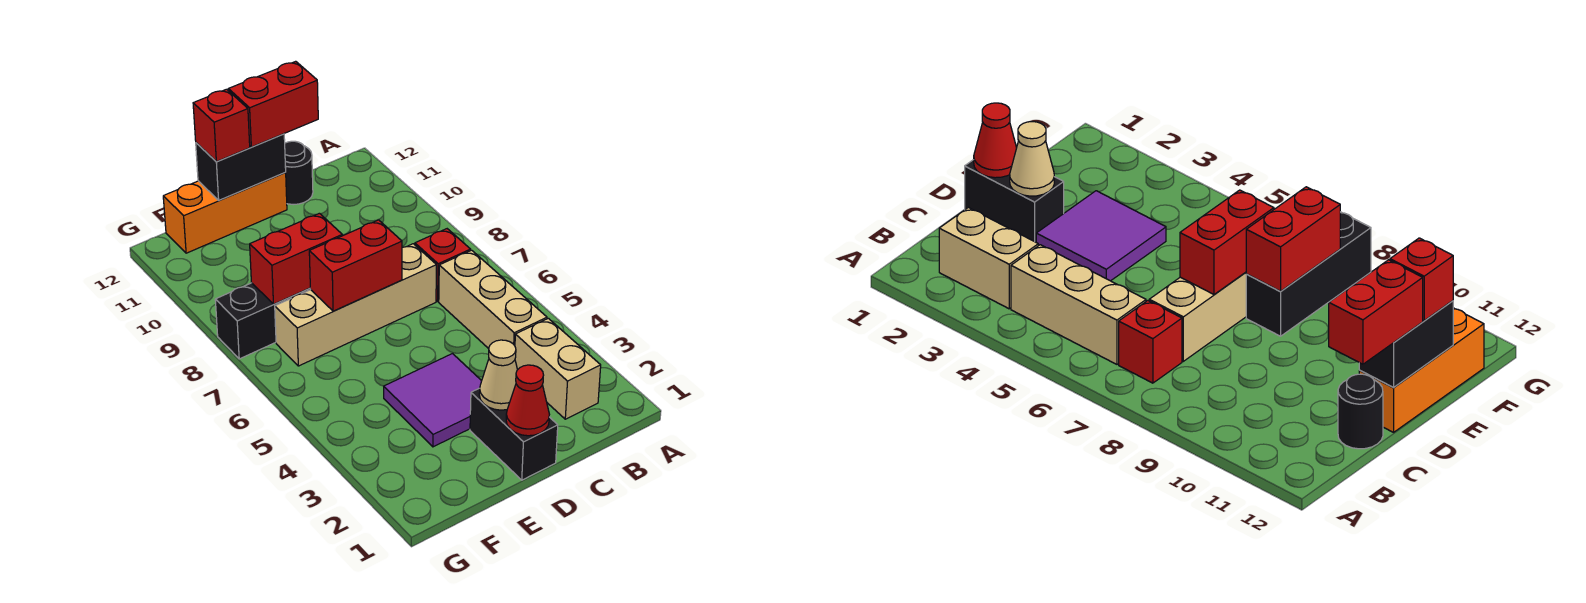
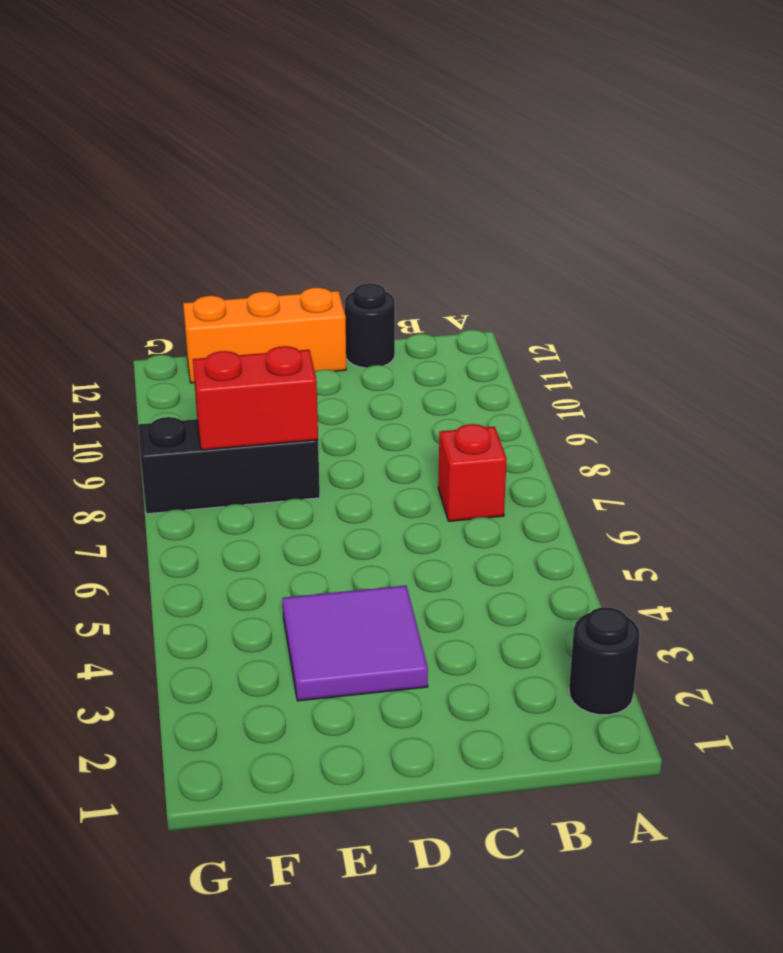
black 1x1 round brick [569,607,640,715] -> none
none -> tan 1x2 brick [515,318,601,419]
none -> tan 1x3 brick [439,250,547,349]
none -> tan 1x4 brick [275,244,436,366]

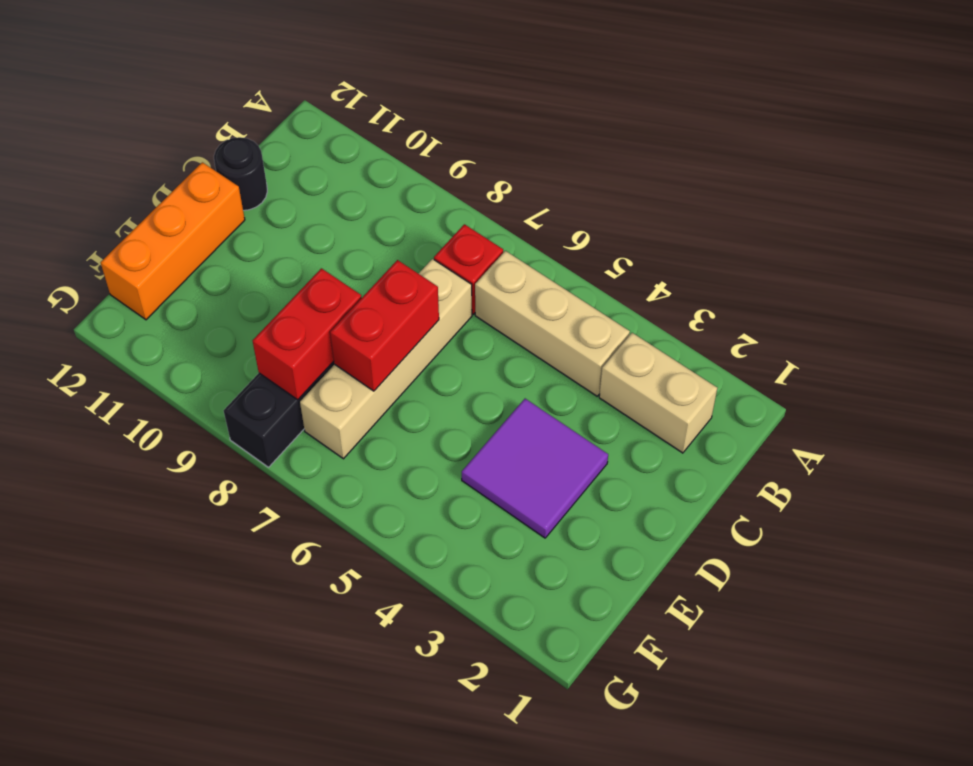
none -> black 1x2 brick [470,388,558,480]
none -> red 1x1 cone [506,365,549,436]
none -> tan 1x1 cone [479,340,517,410]

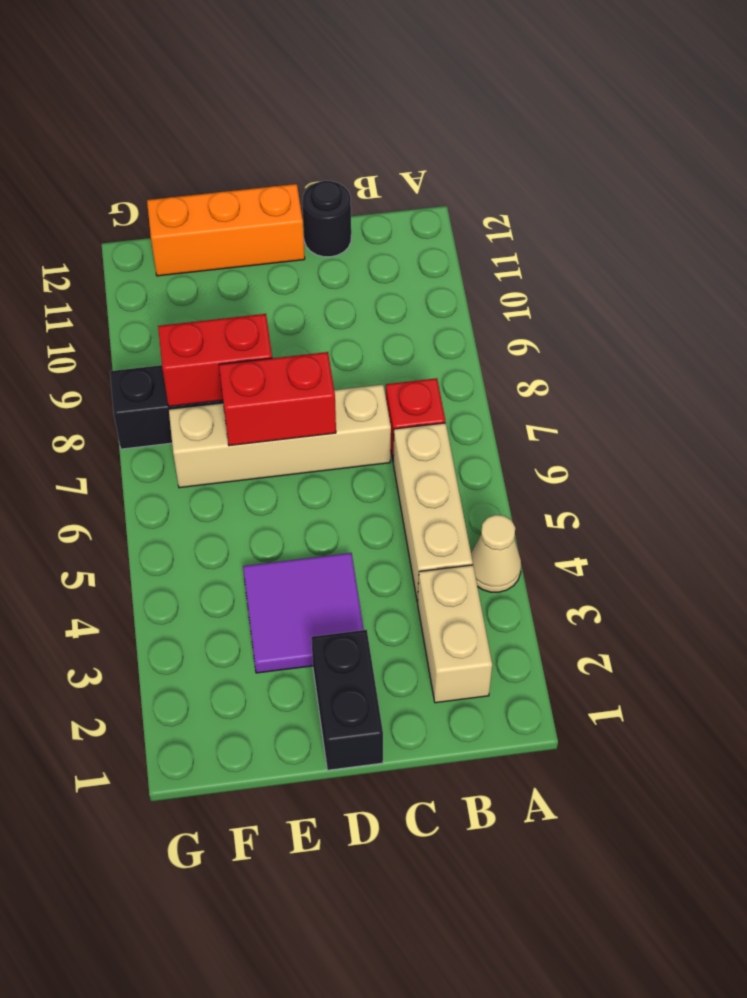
tan 1x1 cone [471,515,521,592] -> tan 1x1 cone moved to [479,340,517,410]
none -> red 1x1 cone [506,365,549,436]
none -> black 1x2 brick [196,134,286,200]
none -> red 1x2 brick [228,61,318,147]

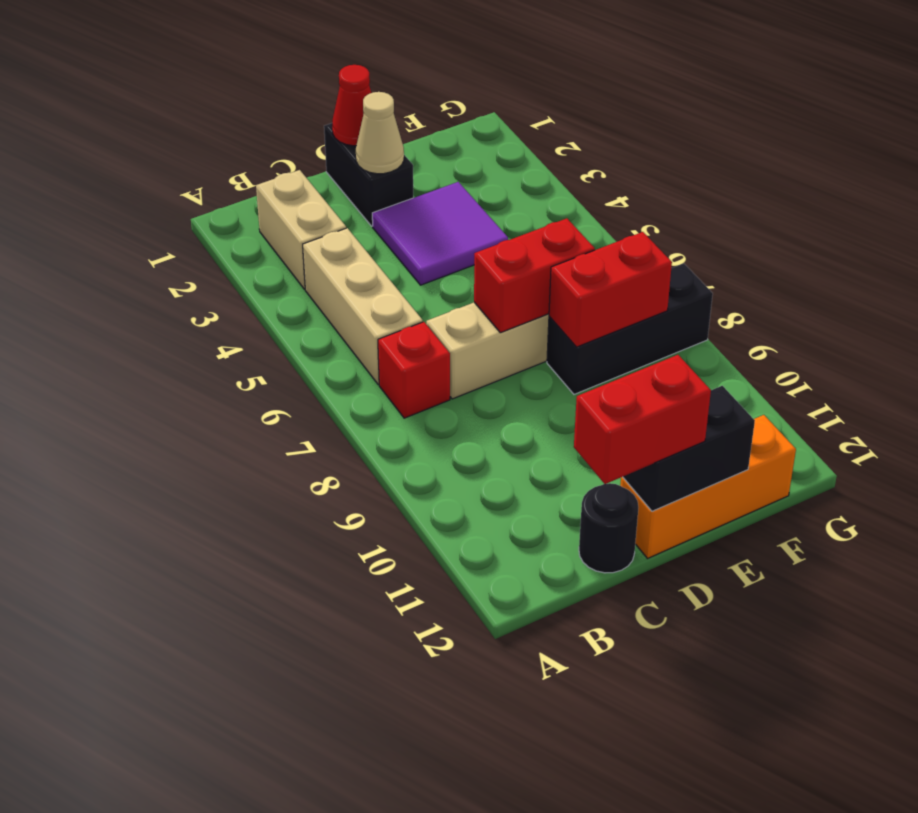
none -> red 1x1 brick [193,89,250,162]

